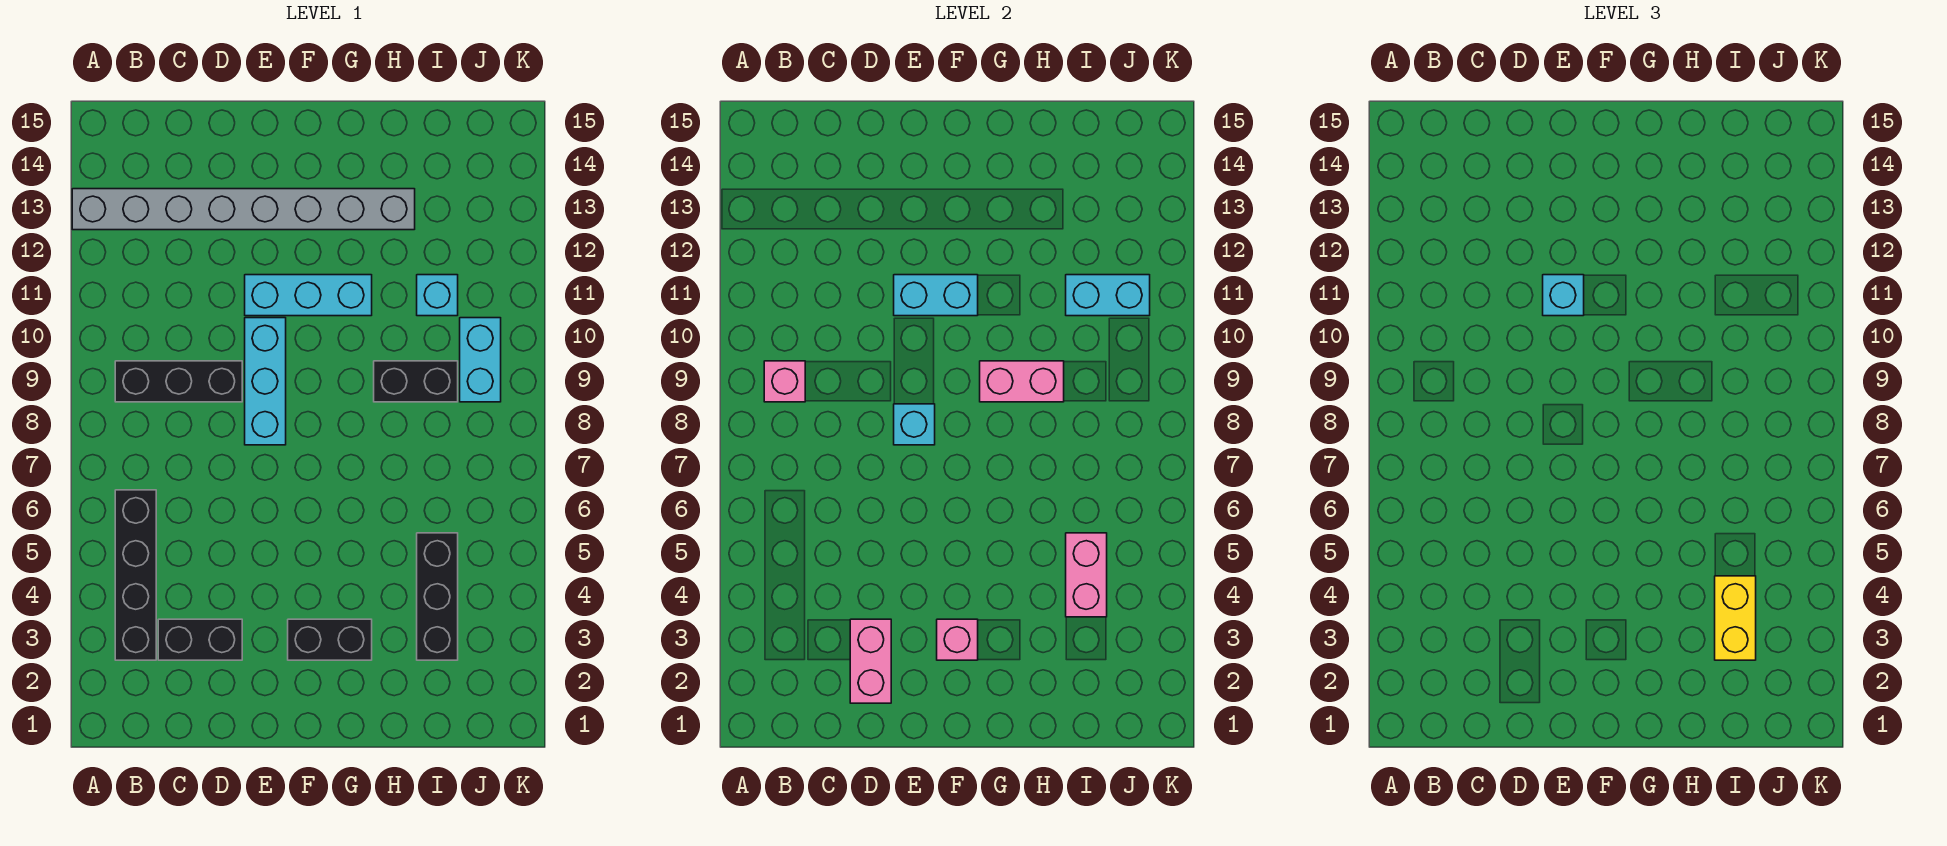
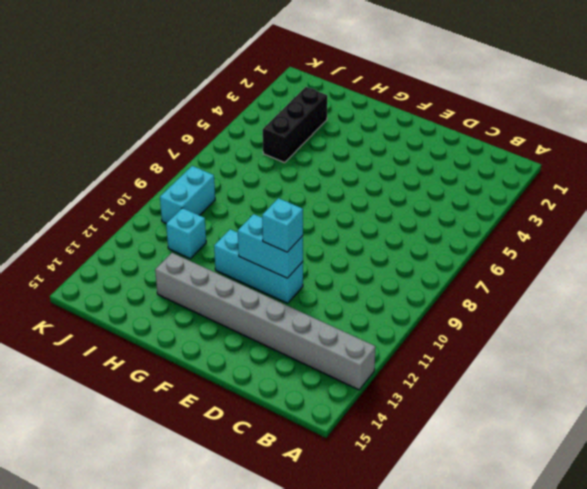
none -> black 1x4 brick [115,490,156,660]
none -> black 1x3 brick [115,361,242,402]
none -> black 1x2 brick [158,619,242,660]

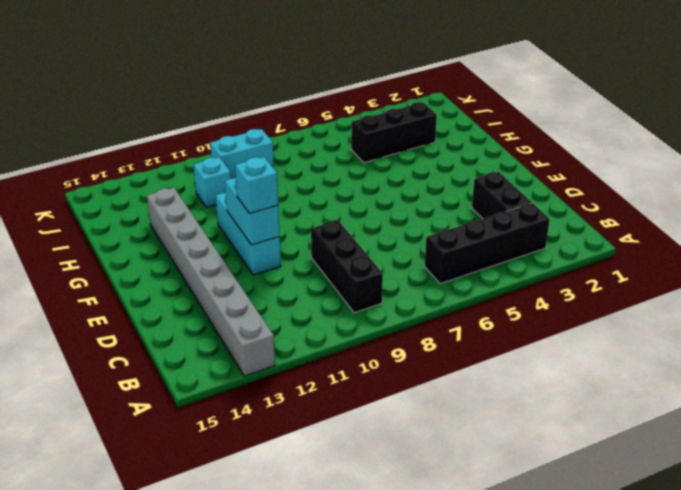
none -> cyan 1x3 brick [245,318,286,445]
none -> black 1x2 brick [288,619,372,660]
none -> black 1x2 brick [374,361,458,402]

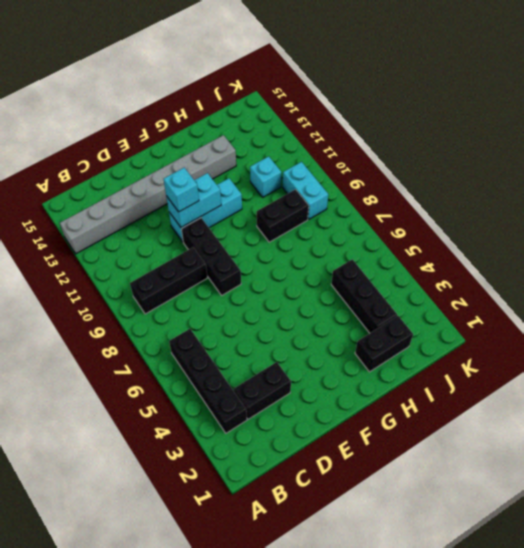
black 1x3 brick [182,218,241,295] -> cyan 1x3 brick [245,318,286,445]
black 1x2 brick [355,316,413,372] -> black 1x2 brick moved to [288,619,372,660]
none -> pink 1x1 brick [764,361,805,402]
none -> pink 1x2 brick [850,619,891,703]
none -> cyan 1x1 brick [894,404,935,445]

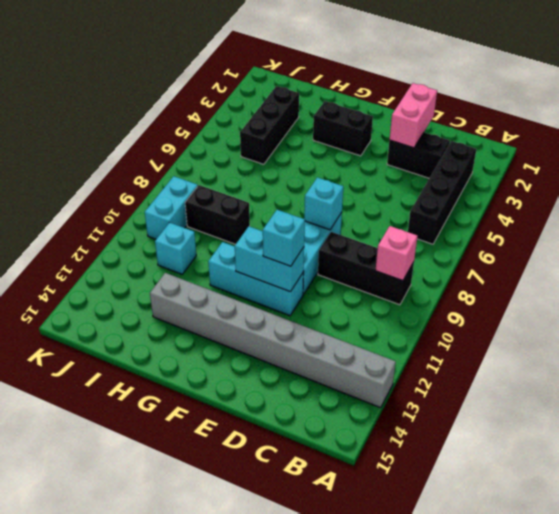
none -> pink 1x1 brick [937,619,978,660]
none -> pink 1x2 brick [980,361,1064,402]
none -> pink 1x2 brick [1066,533,1107,617]

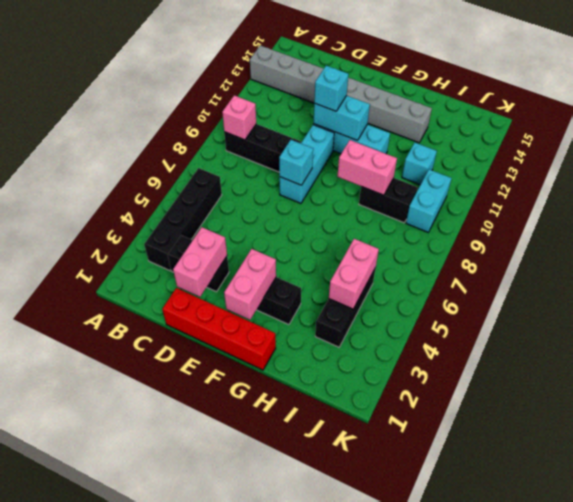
red 1x4 brick [162,288,276,370] -> none
pink 1x2 brick [224,249,276,320] -> pink 1x1 brick [937,619,978,660]
none -> cyan 1x2 brick [1066,275,1150,316]
none -> yellow 1x2 brick [1715,576,1756,660]

